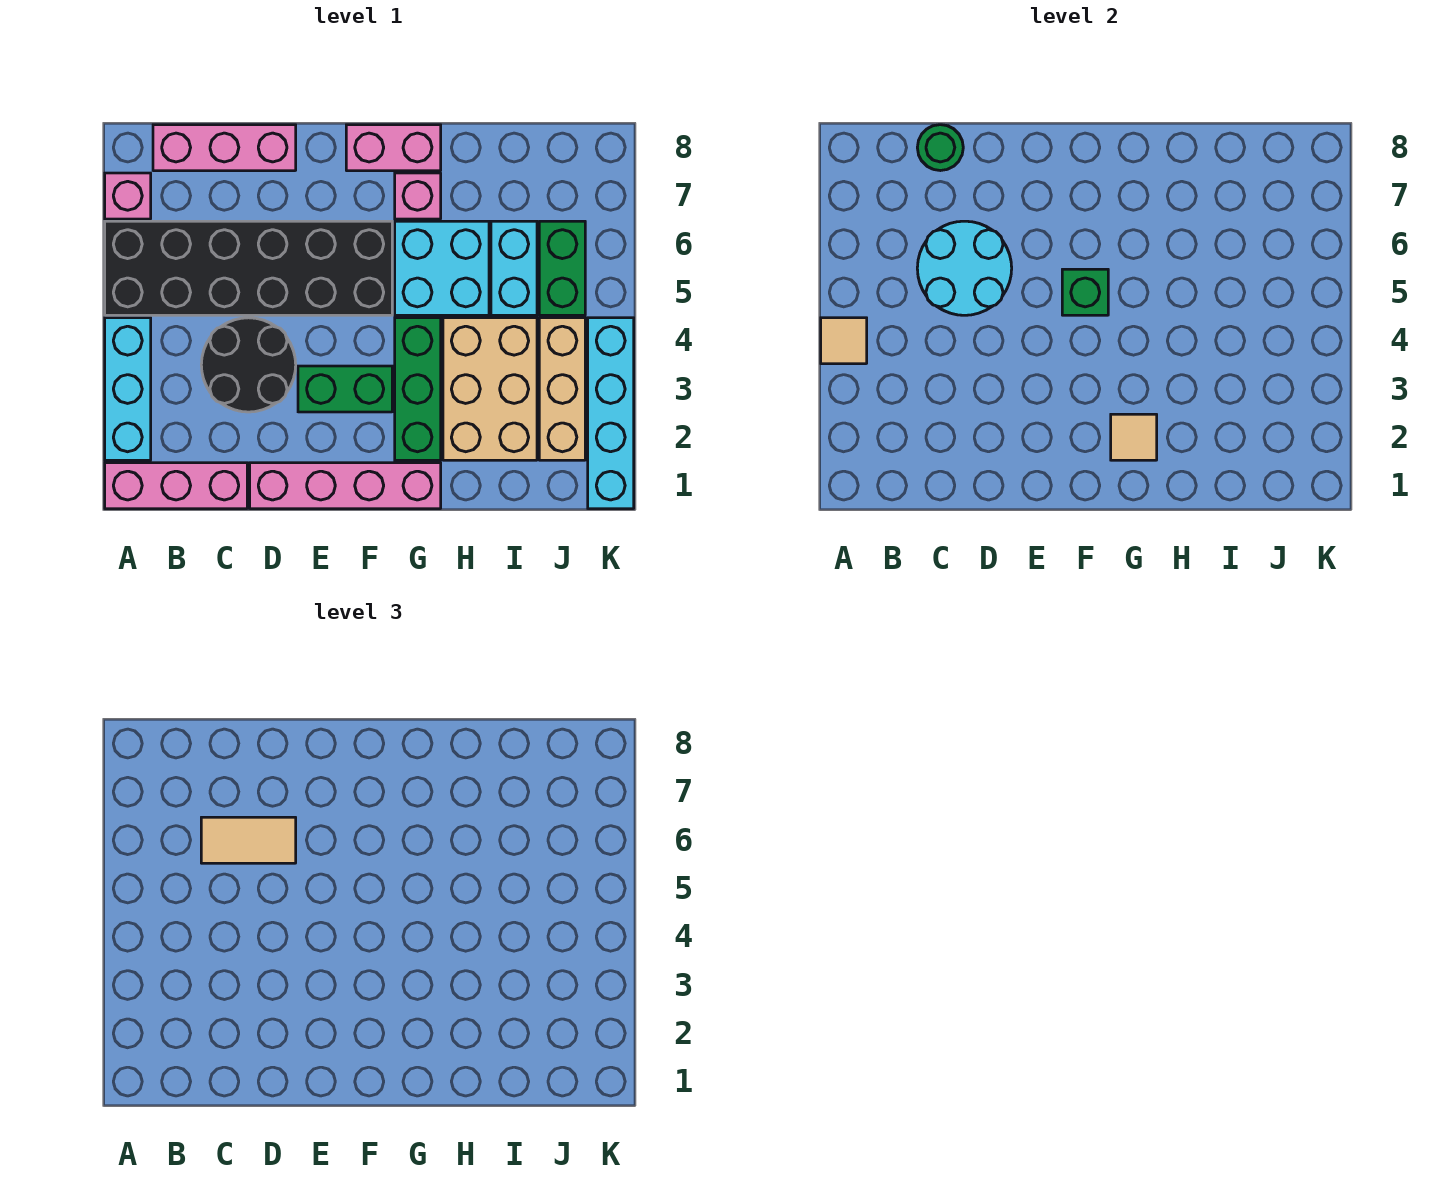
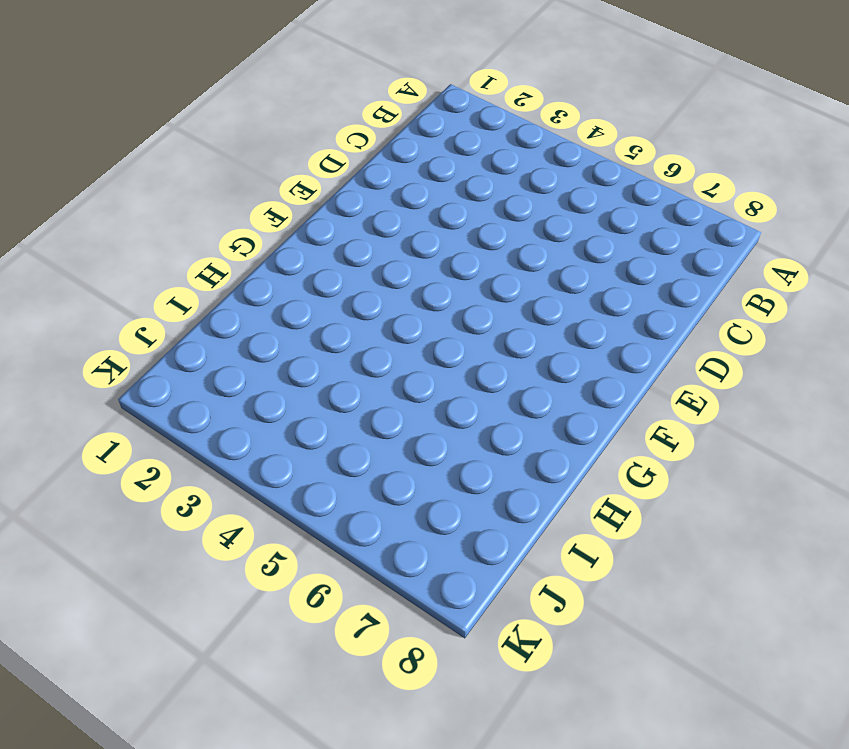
none -> pink 1x3 brick [105,463,247,509]
none -> cyan 1x3 brick [105,318,151,460]
none -> black 2x6 brick [105,221,392,315]

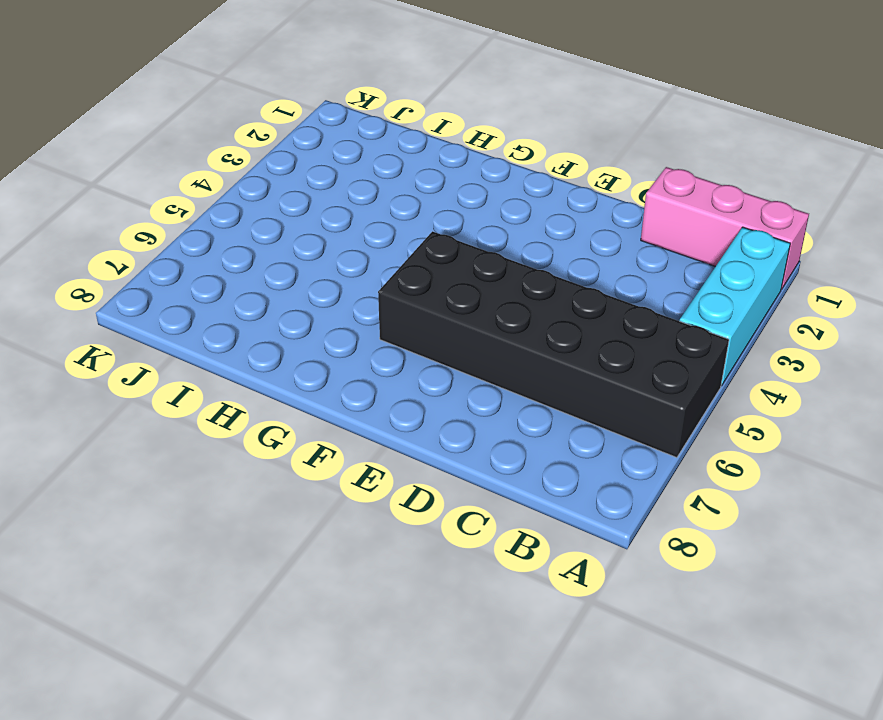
none -> pink 1x1 brick [105,173,151,219]
none -> pink 1x3 brick [153,125,296,171]
none -> black 2x2 round brick [201,318,296,412]

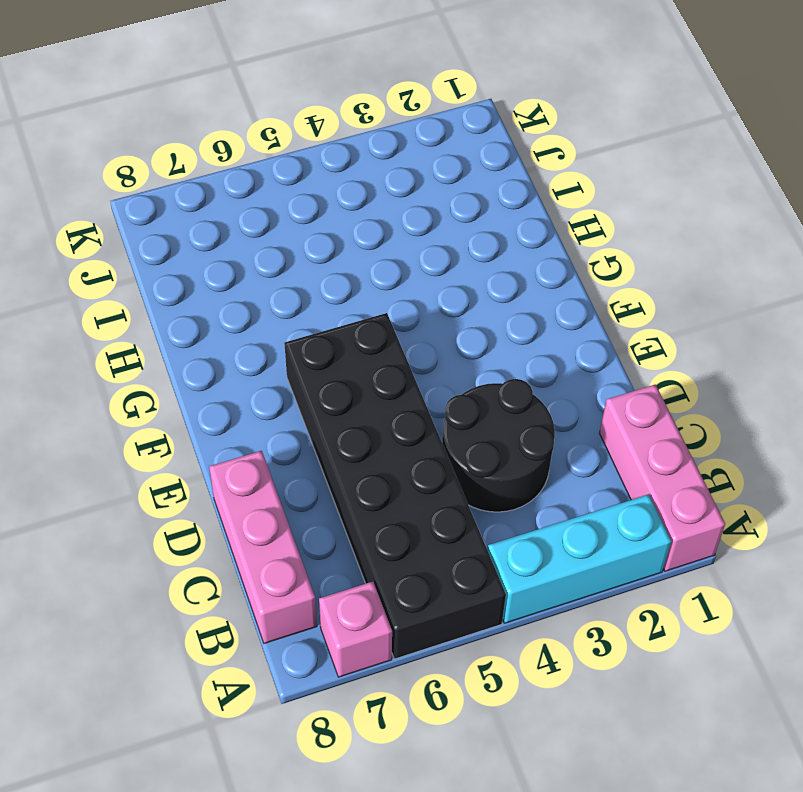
none -> pink 1x4 brick [250,463,441,509]
none -> green 1x2 brick [298,366,392,412]
none -> pink 1x2 brick [346,125,441,171]

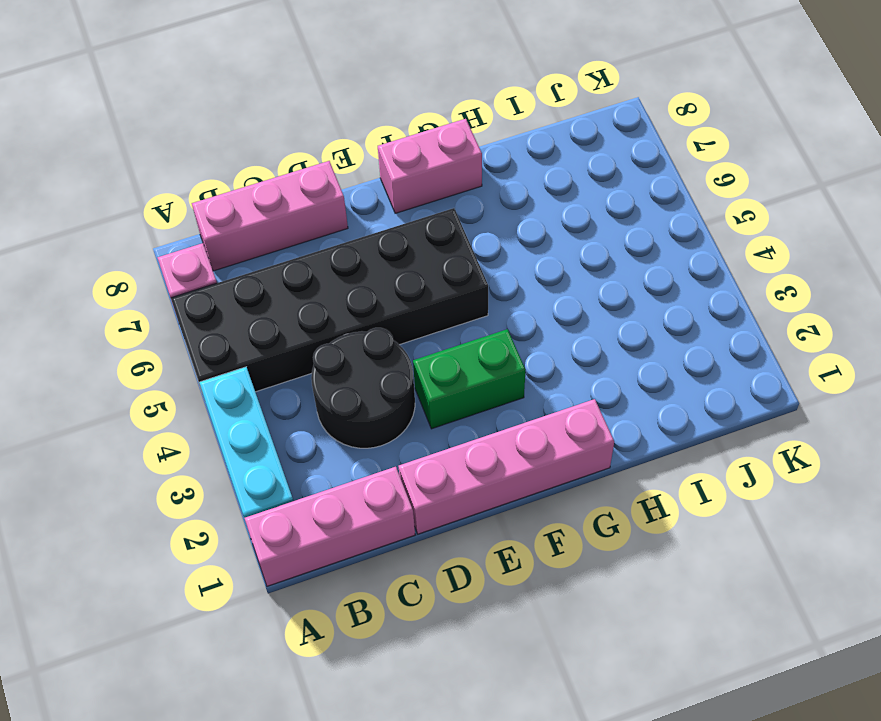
none -> green 1x3 brick [395,318,441,460]
none -> cyan 2x2 brick [395,221,489,315]
none -> pink 1x1 brick [395,173,441,219]

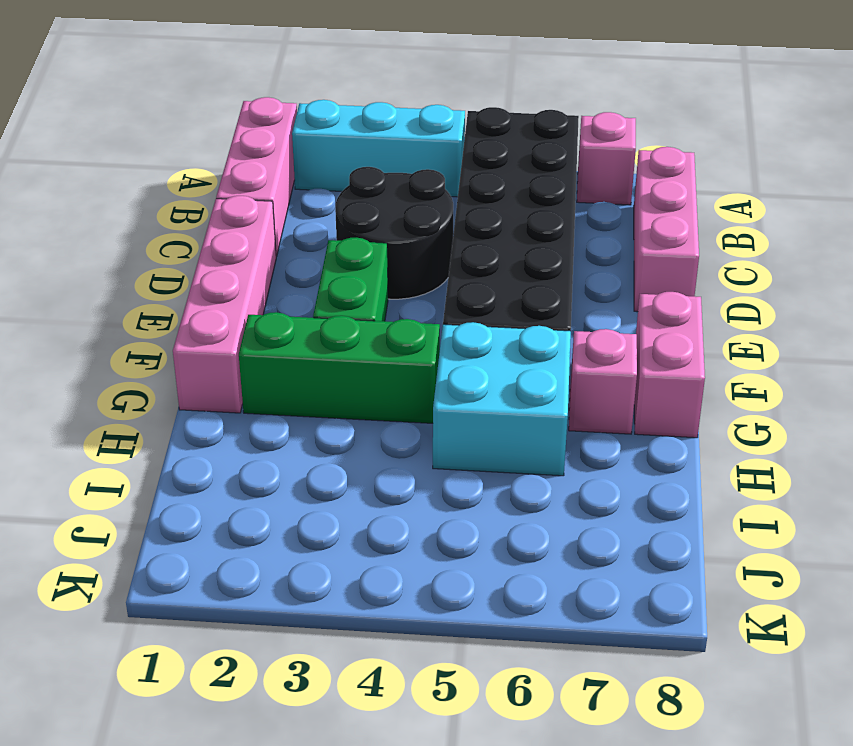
none -> tan 2x3 brick [443,318,537,460]
none -> cyan 1x2 brick [491,221,537,315]
none -> tan 1x3 brick [539,318,585,460]

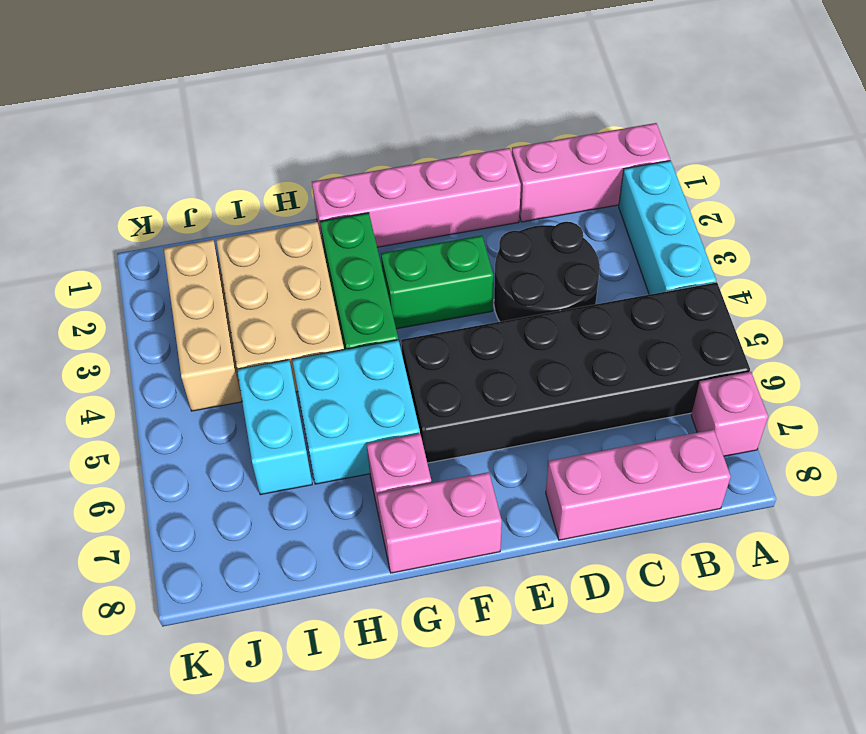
none -> green 1x2 brick [539,221,585,315]
none -> cyan 1x4 brick [588,318,634,509]
none -> tan 1x1 tile [821,318,867,364]

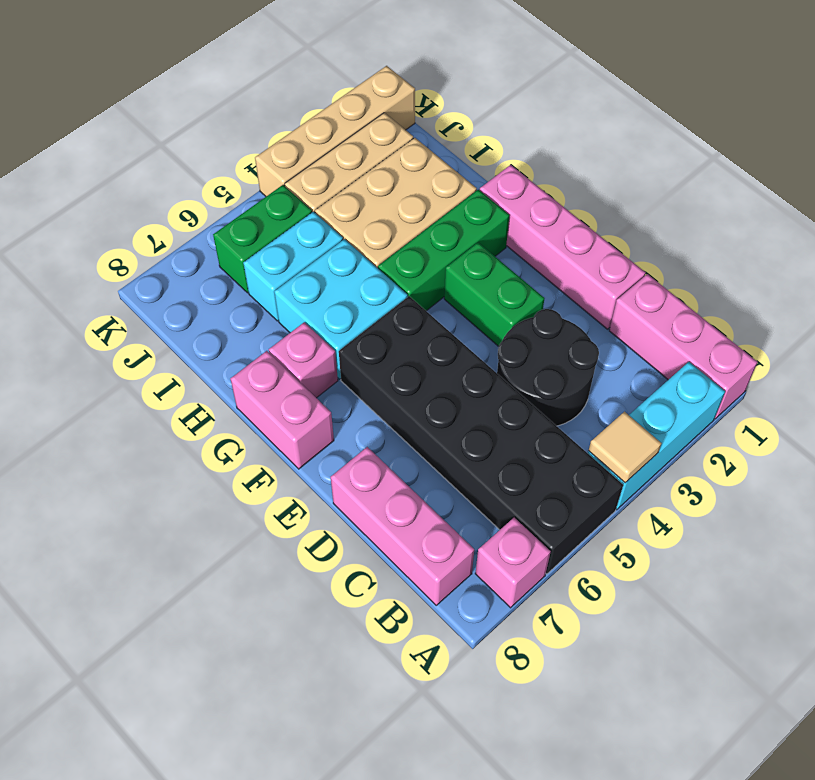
tan 1x4 brick [255,66,415,196] -> cyan 1x4 brick [588,318,634,509]
none -> cyan 2x2 round brick [917,221,1012,315]
none -> green 1x1 round brick [917,125,963,171]
none -> green 1x1 brick [1062,269,1108,315]

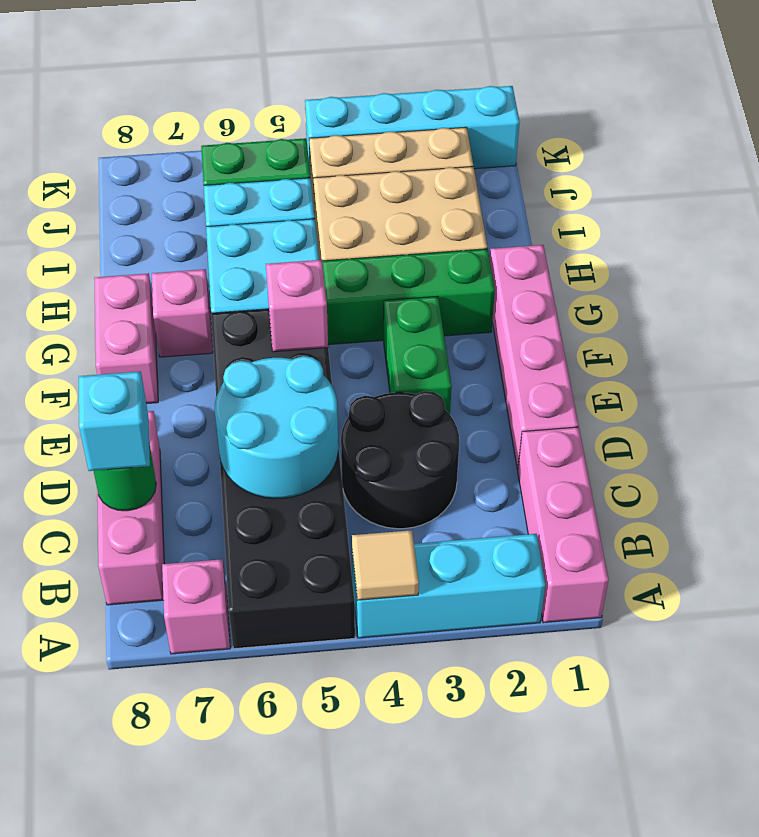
cyan 1x1 brick [79,371,150,471] -> none
pink 1x1 brick [266,260,328,352] -> green 1x1 brick [1062,269,1108,315]
none -> tan 1x1 tile [1111,414,1157,460]
none -> tan 1x2 tile [201,817,296,863]

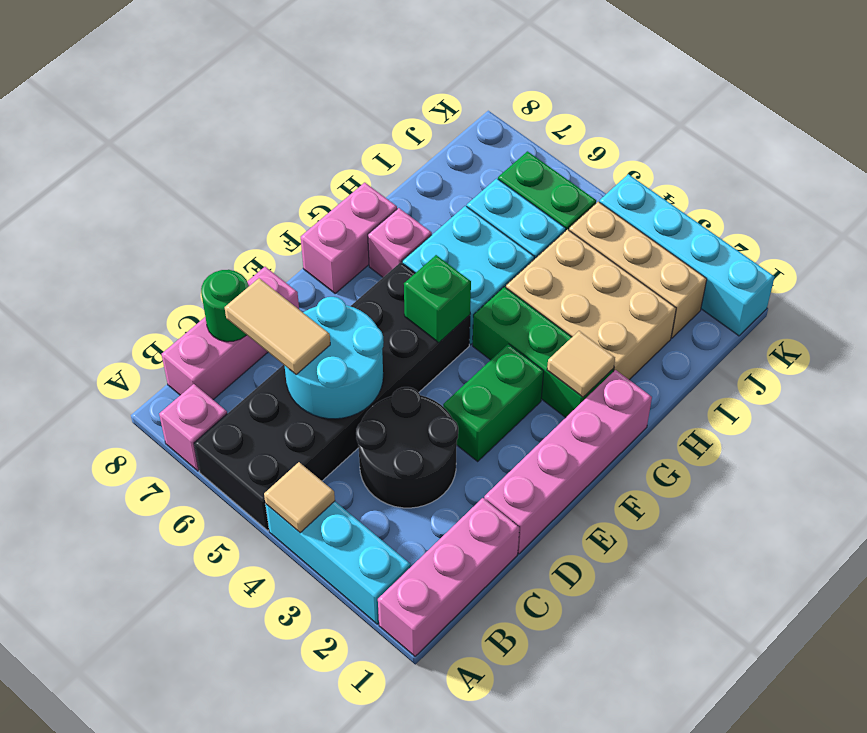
tan 1x2 tile [225,278,330,374] -> tan 1x2 tile turned to [201,817,296,863]

